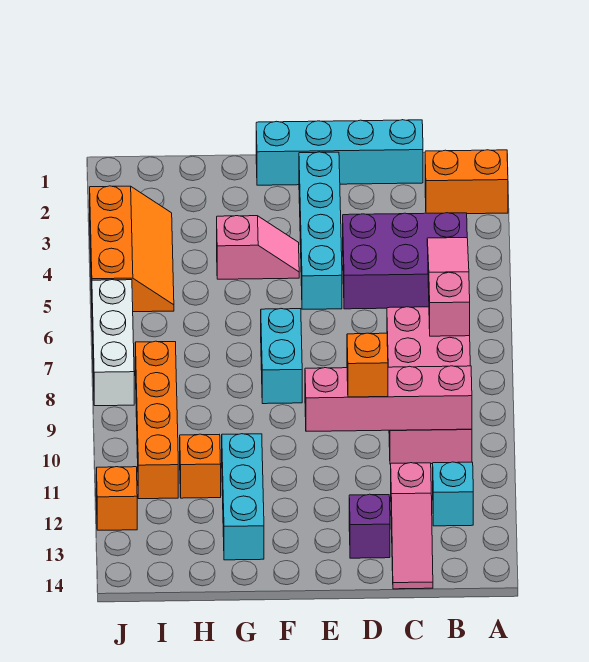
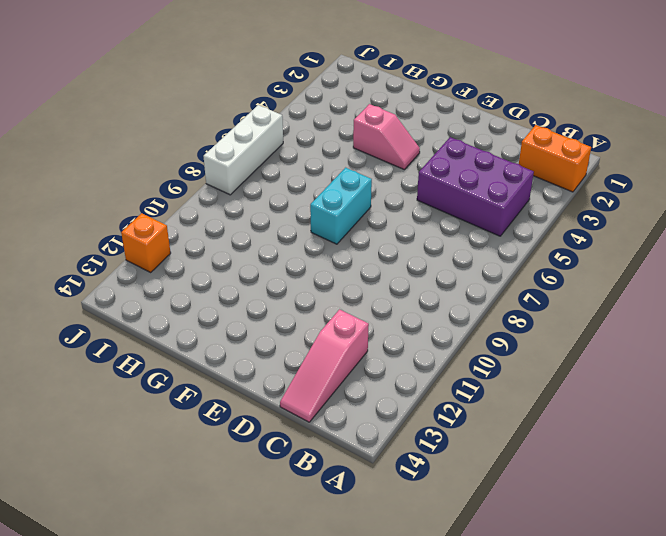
none -> pink 2x4 brick [387,307,472,464]
none -> cyan 1x1 brick [433,462,473,526]
none -> cyan 1x4 brick [256,120,423,185]

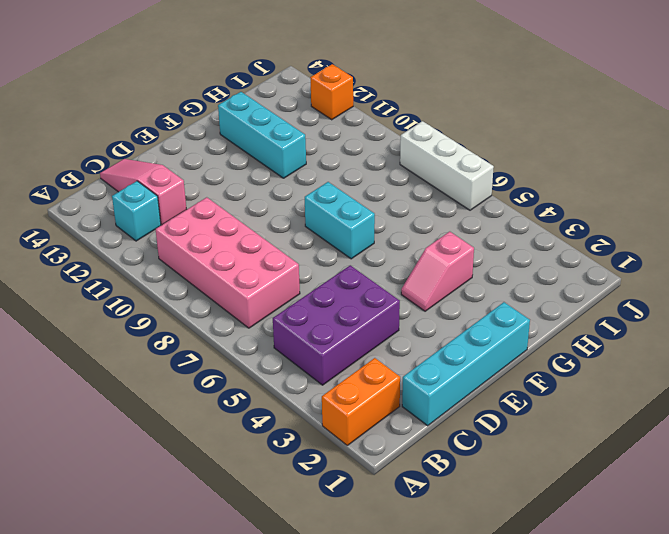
none -> purple 1x1 brick [349,494,390,558]
none -> cyan 1x4 brick [299,152,342,309]
none -> orange 1x1 brick [180,434,221,498]

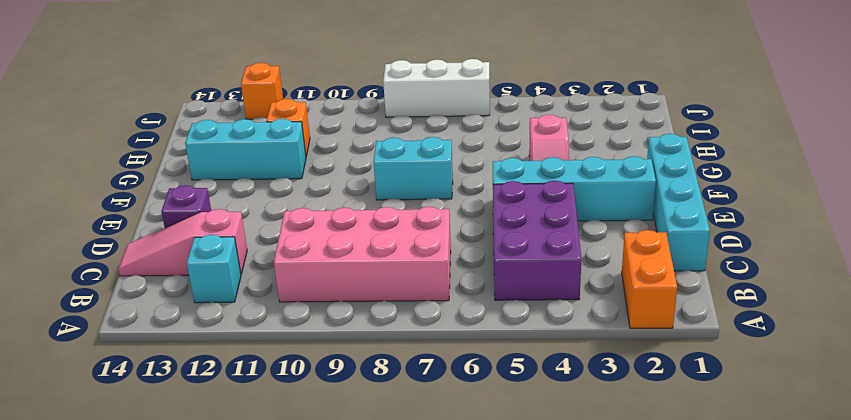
none -> orange 2x3 slope [90,186,174,312]
none -> orange 1x4 brick [135,341,178,499]
none -> pink 1x3 slope [427,238,470,336]

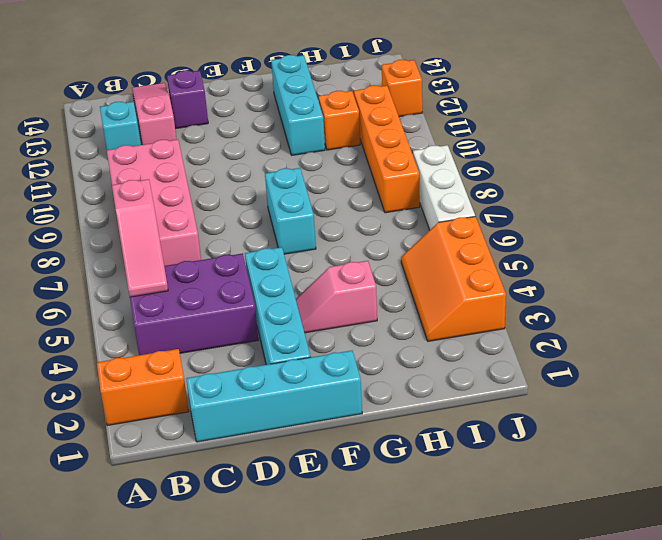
none -> pink 1x4 brick [305,366,472,431]
none -> orange 1x1 brick [347,333,388,397]

